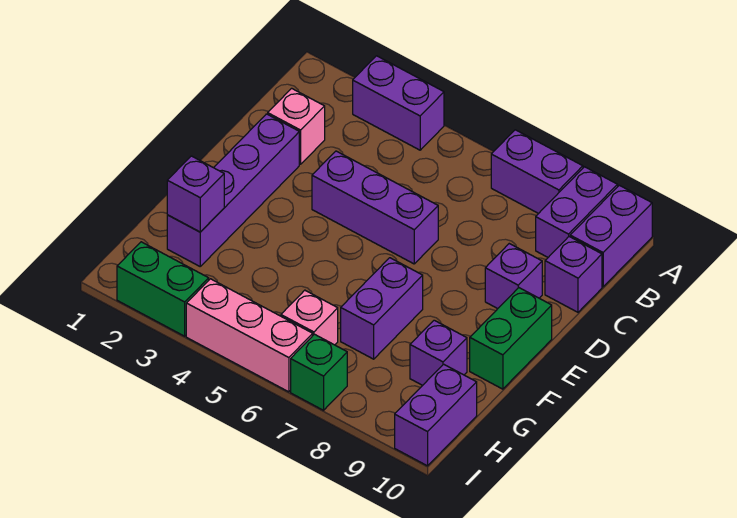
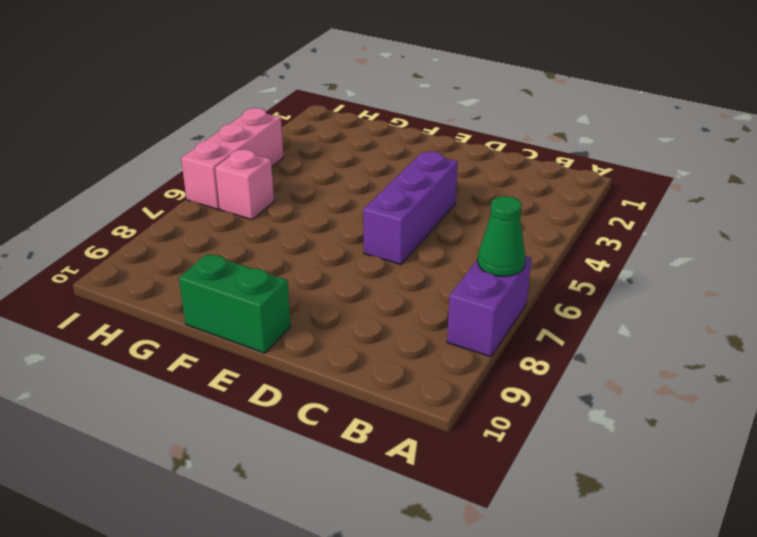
green 1x1 cone [478,196,526,276] -> none
none -> purple 1x2 brick [353,56,444,150]
none -> purple 1x2 brick [536,167,618,257]
none -> purple 1x2 brick [570,185,652,287]

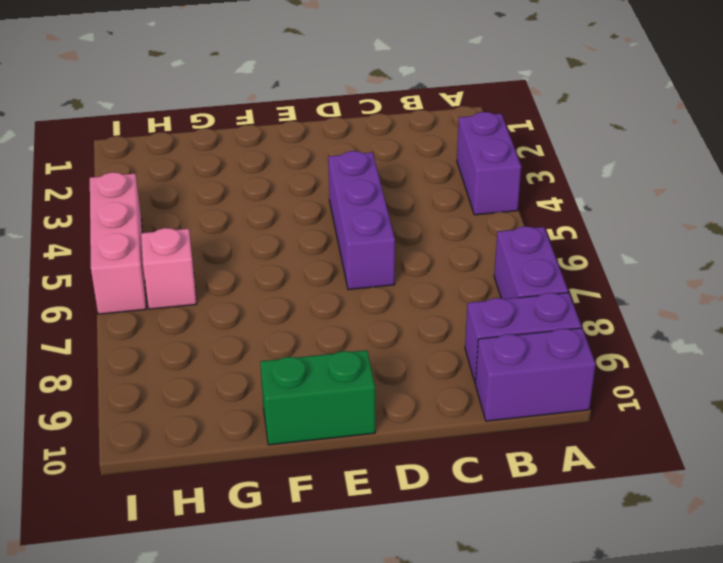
none -> pink 1x1 brick [268,88,325,164]
none -> purple 1x1 brick [545,237,602,312]
none -> purple 1x4 brick [167,114,299,266]

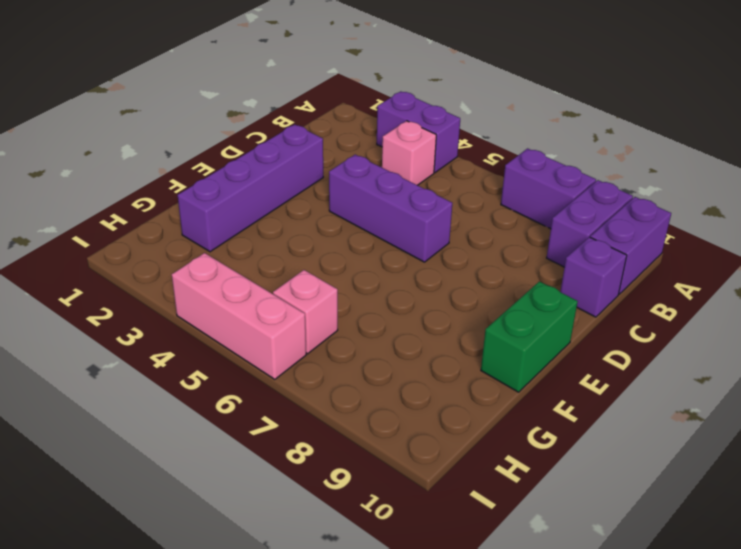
pink 1x1 brick [382,121,436,185] -> pink 1x1 brick moved to [268,88,325,164]
none -> purple 1x1 brick [485,244,542,309]
none -> purple 1x2 brick [341,258,423,359]
none -> purple 1x1 brick [410,320,467,385]

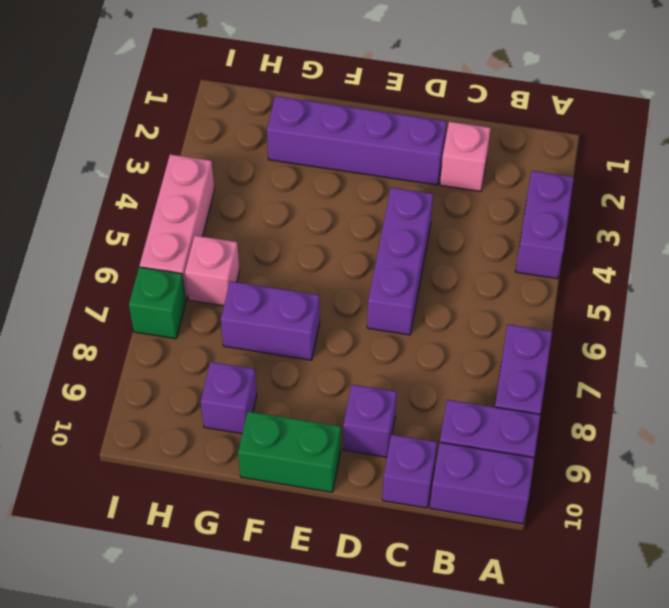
none -> purple 1x2 brick [395,364,477,466]
none -> green 1x2 brick [117,242,209,336]
none -> purple 1x1 brick [167,156,224,232]

